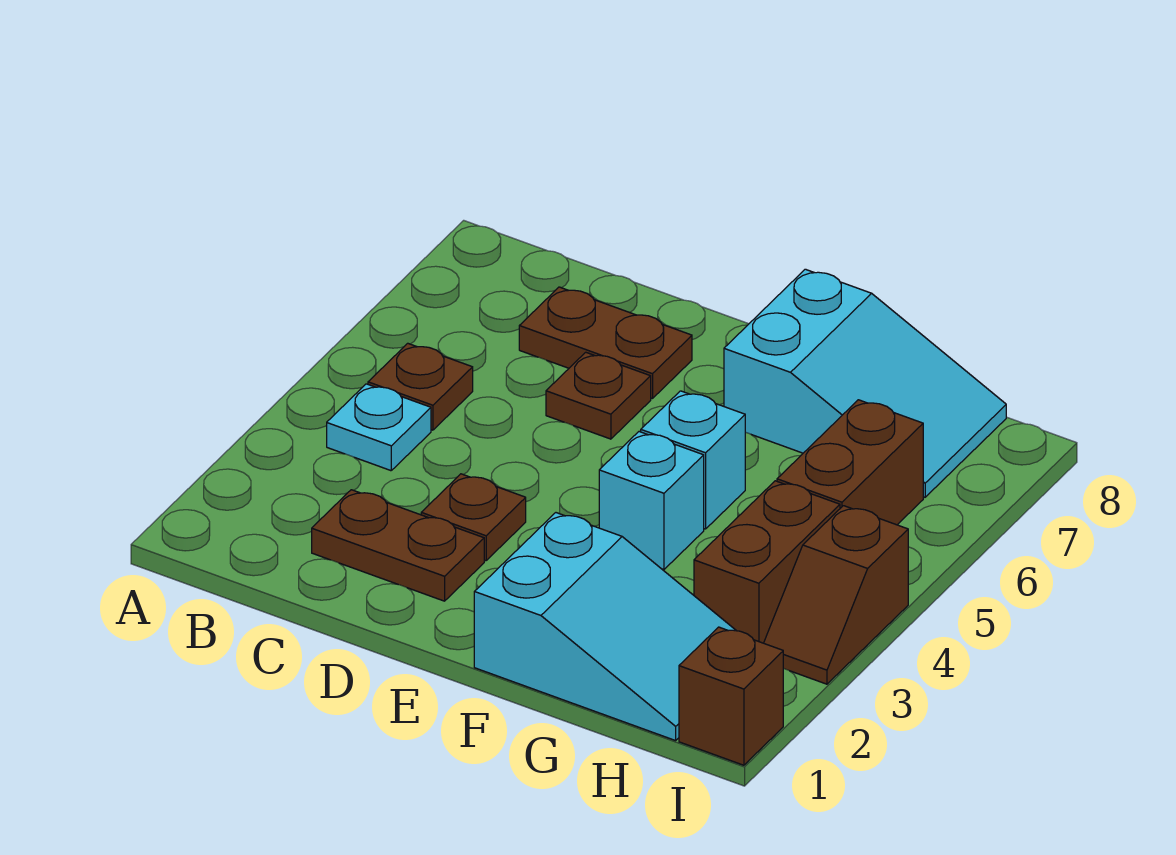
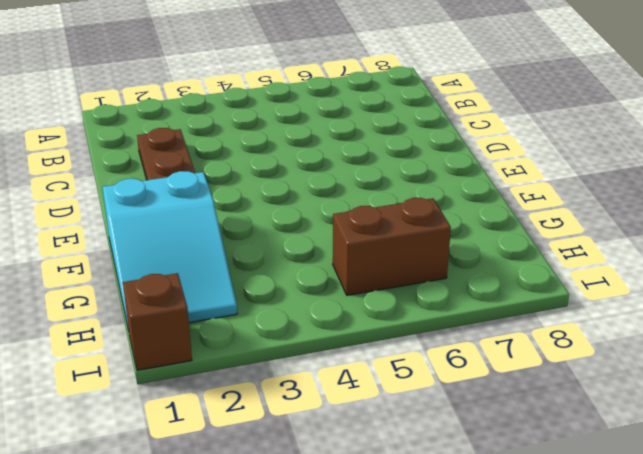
none -> cyan 1x1 plate [327,384,431,471]
none -> brown 1x1 plate [368,343,473,430]
none -> brown 1x2 plate [519,287,692,399]

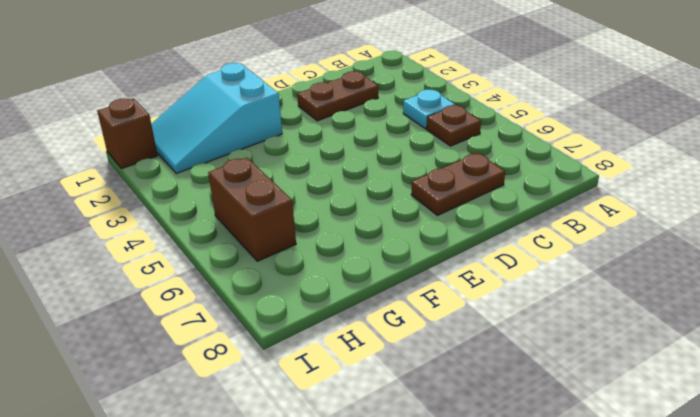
none -> brown 1x1 plate [421,474,526,561]
none -> brown 1x1 plate [546,352,651,439]
none -> cyan 1x1 brick [599,432,704,569]

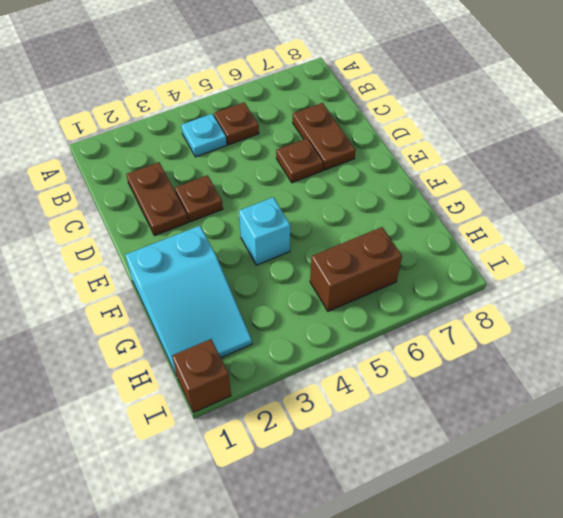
none -> cyan 1x1 brick [641,391,745,529]
none -> cyan 2x3 slope [724,269,1006,497]
none -> brown 1x2 brick [694,481,840,643]

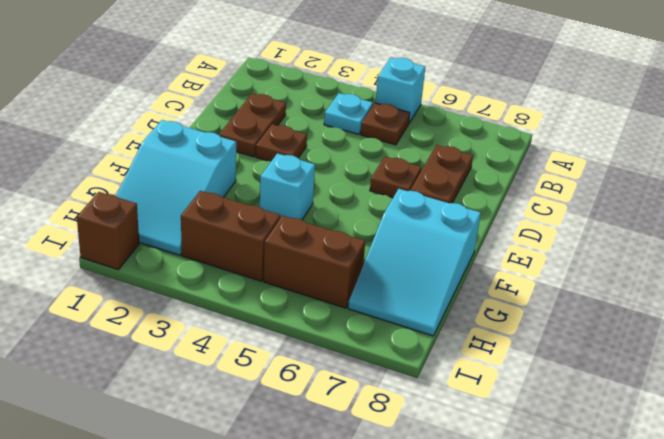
cyan 1x1 brick [375,58,425,123] -> cyan 1x1 brick moved to [641,391,745,529]
none -> brown 1x2 slope [764,506,908,684]

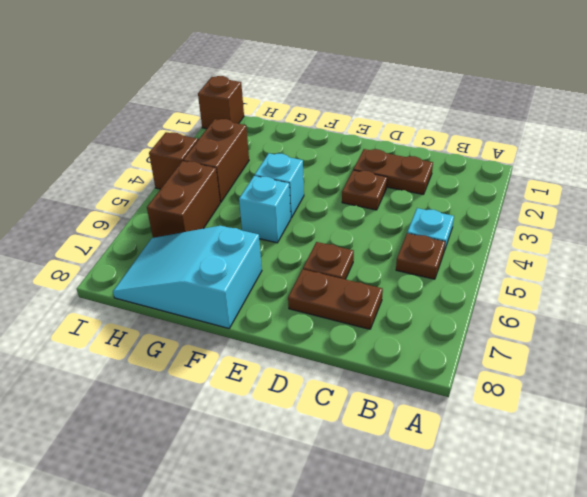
none -> cyan 2x3 slope [474,513,736,741]

